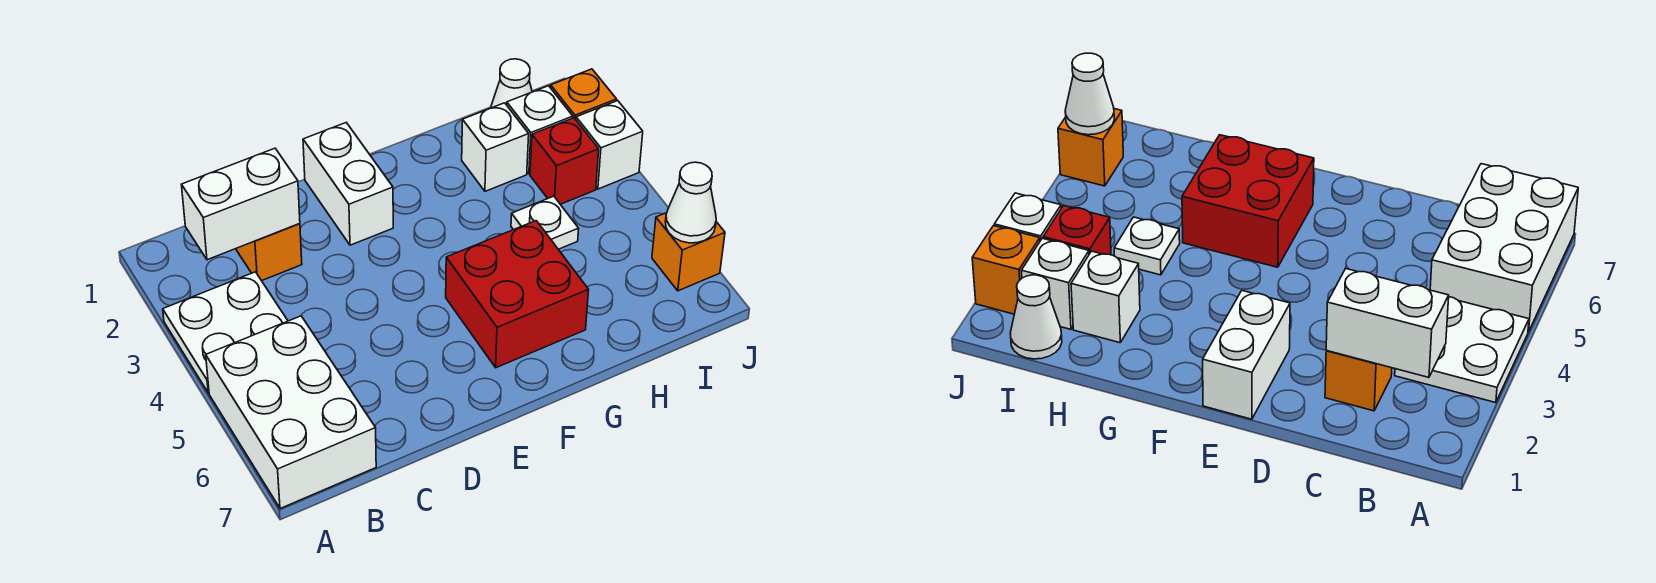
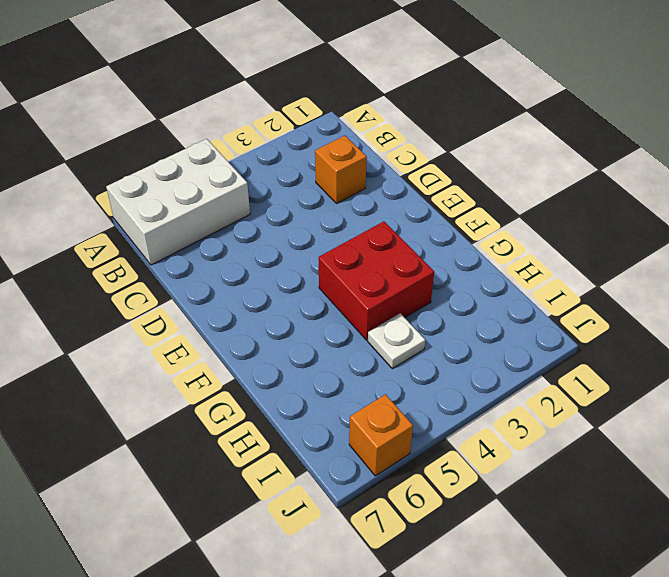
red 2x2 brick [319,221,434,340] -> red 2x2 brick moved to [446,221,589,368]
none -> white 2x2 plate [163,272,288,393]
none -> white 1x2 brick [303,123,393,245]
none -> white 1x1 brick [462,103,529,191]

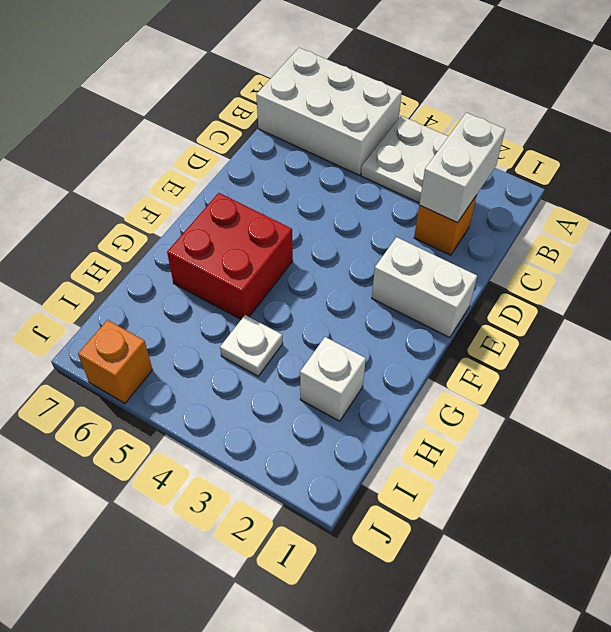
none -> white 1x1 cone [491,59,532,108]
none -> white 1x1 brick [507,86,573,174]
none -> red 1x1 brick [530,118,599,204]

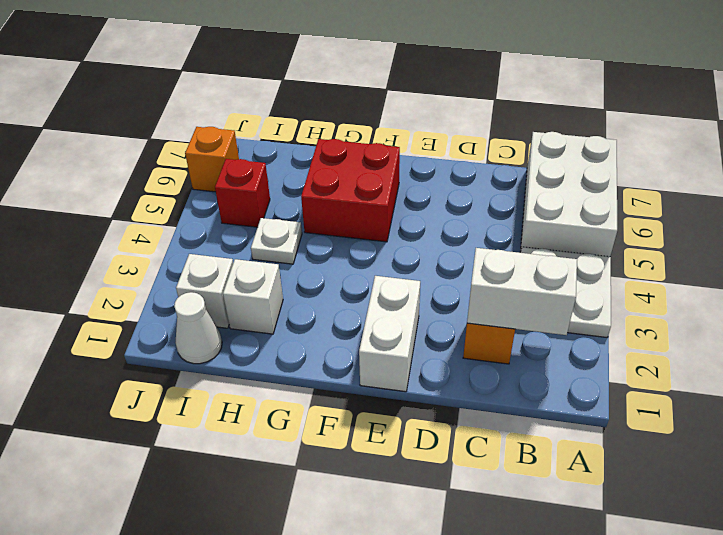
red 1x1 brick [215,159,270,227] -> red 1x1 brick moved to [530,118,599,204]
none -> orange 1x1 brick [551,69,617,119]
none -> white 1x1 brick [576,101,643,189]
none -> white 1x1 cone [665,162,716,243]

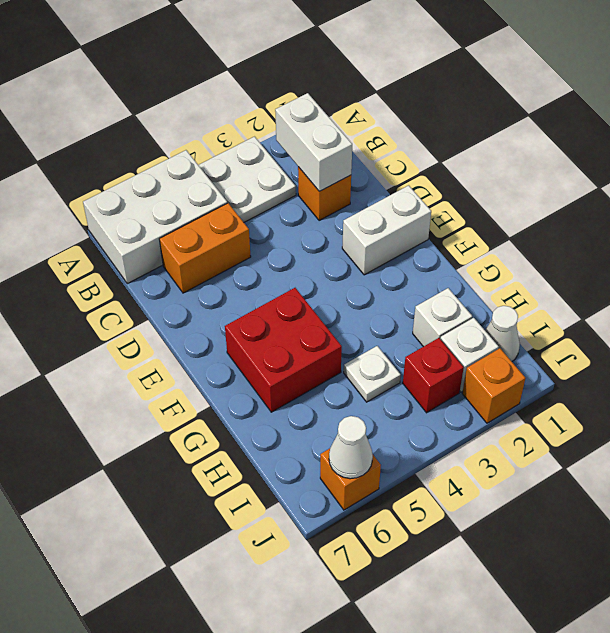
orange 1x2 brick [159,203,251,293] -> none
none -> white 1x1 brick [576,101,643,189]

